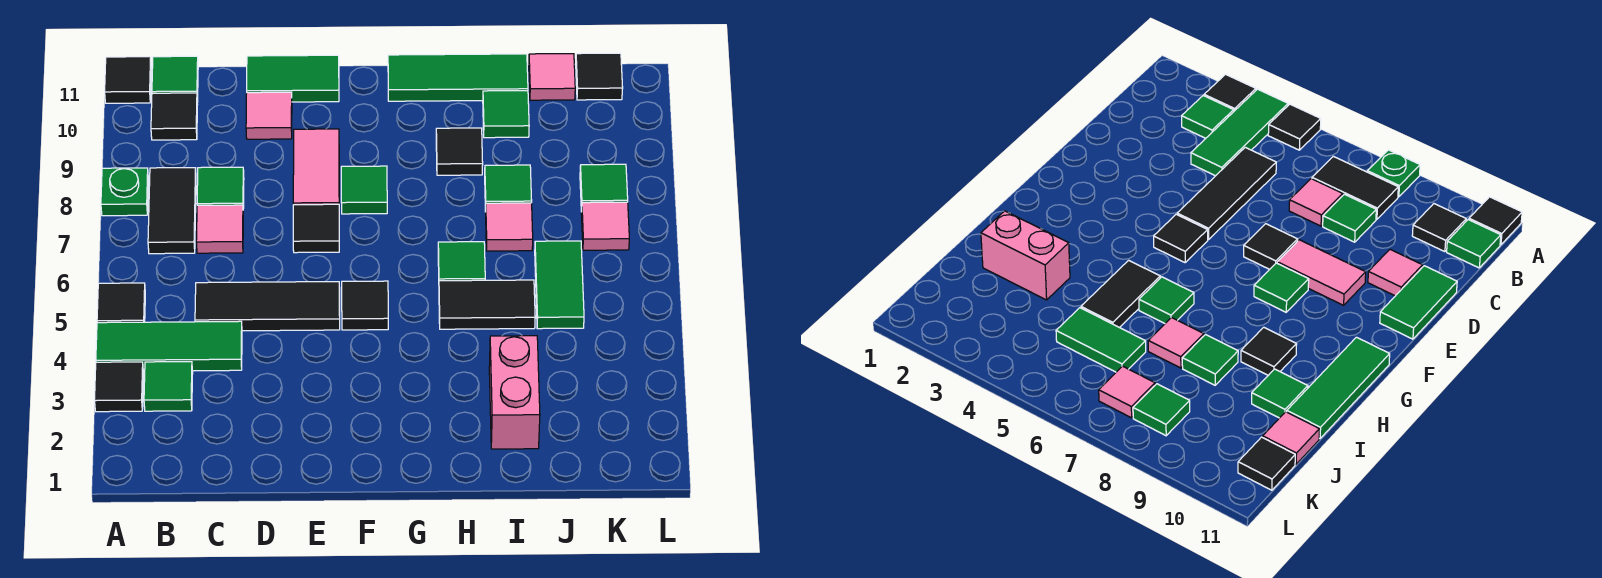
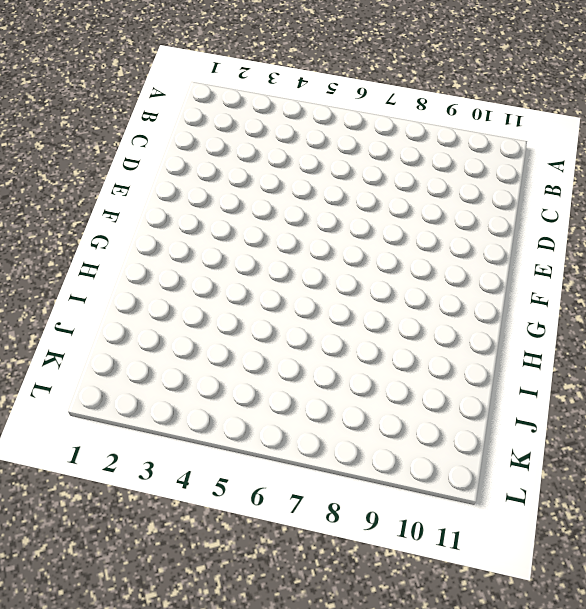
none -> black 1x1 tile [95,362,143,412]
none -> green 1x3 tile [96,321,242,371]
none -> black 1x1 tile [97,283,145,323]
none -> green 1x1 plate [101,168,148,216]

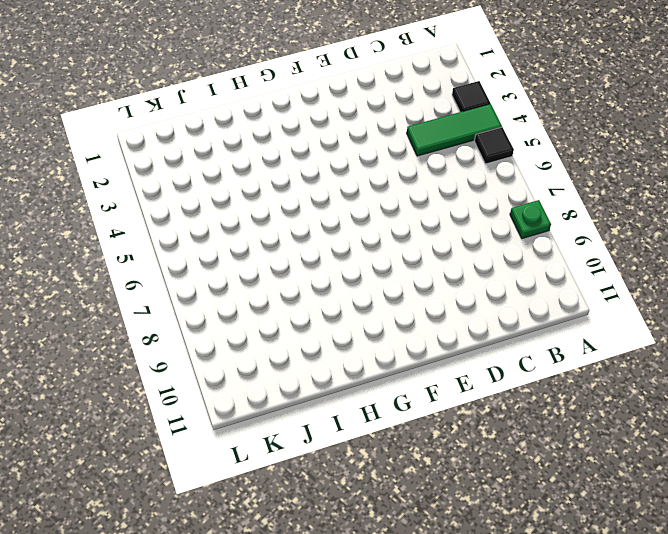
none -> black 1x1 tile [105,57,151,103]
none -> green 1x1 tile [144,362,193,411]
none -> black 1x2 tile [148,168,196,254]
none -> black 1x1 tile [151,93,198,140]

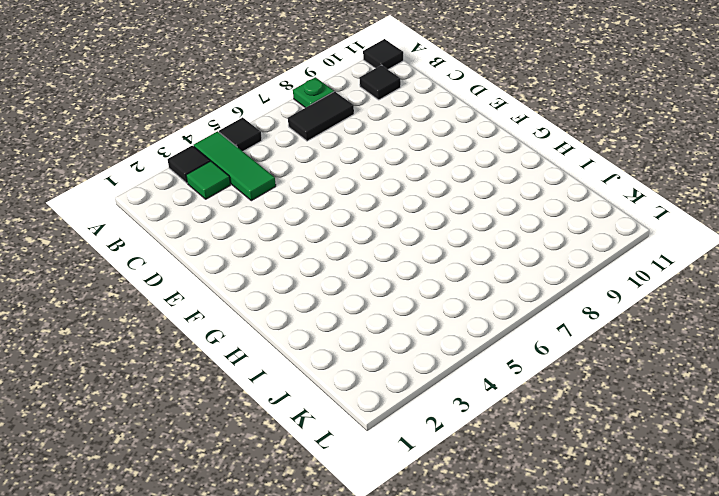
none -> green 1x1 tile [152,56,198,101]
none -> black 1x3 tile [195,282,340,331]
none -> pink 1x1 tile [196,205,243,253]
none -> green 1x1 tile [197,167,244,208]

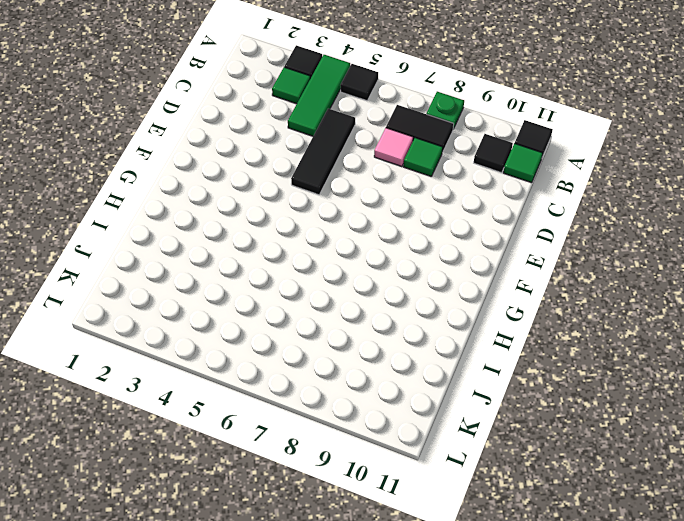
none -> pink 1x1 tile [246,92,292,139]
none -> green 1x2 tile [247,55,339,102]
none -> black 1x1 tile [293,204,339,253]
none -> pink 1x2 tile [293,129,339,205]

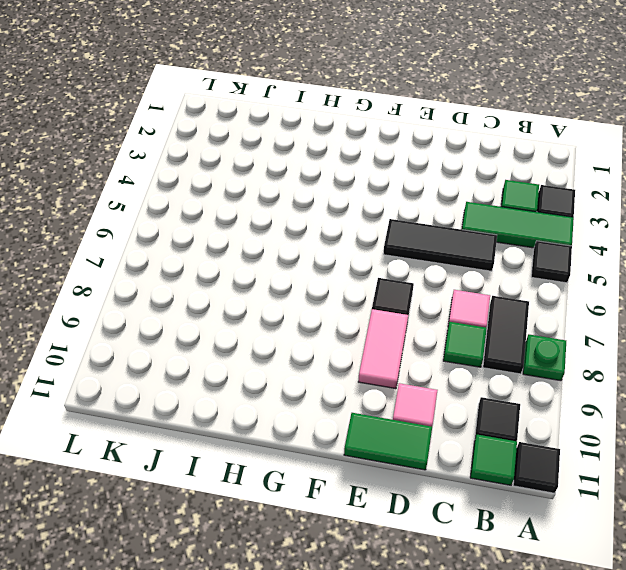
none -> black 1x1 tile [342,281,388,330]
none -> green 1x1 tile [341,166,387,214]
none -> green 1x3 tile [388,54,528,101]
none -> black 1x2 tile [439,280,535,329]

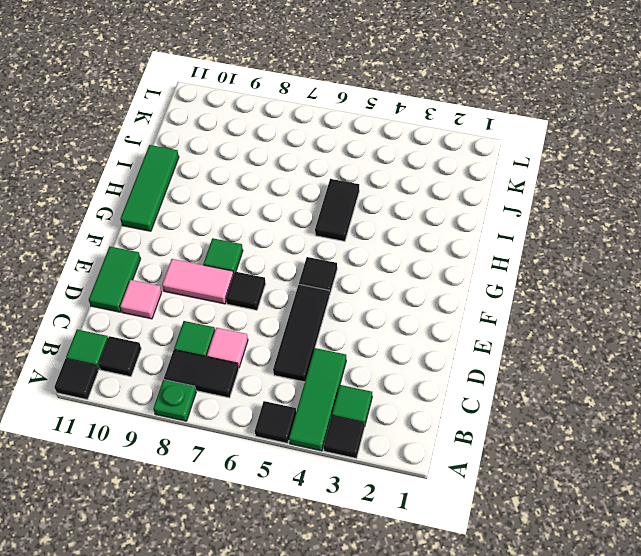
none -> green 1x1 tile [438,242,485,281]
none -> black 1x1 tile [436,128,483,175]
none -> pink 1x2 brick [489,336,540,449]
none -> pink 1x1 tile [486,203,533,251]

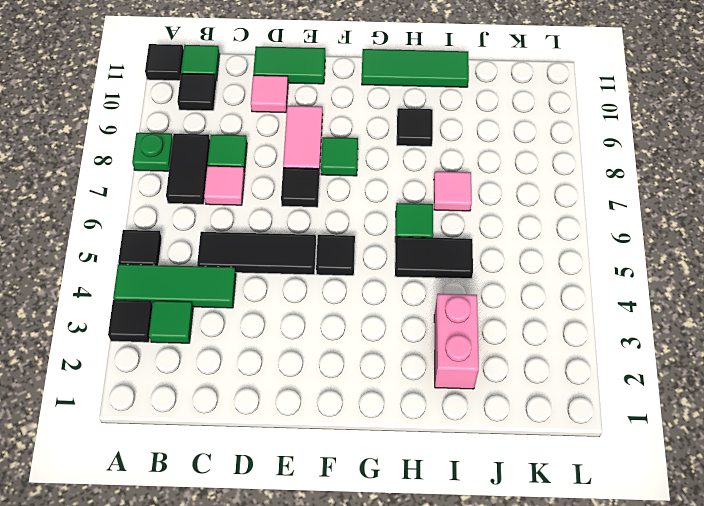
none -> green 1x1 tile [485,165,532,212]
none -> green 1x1 tile [483,91,529,138]
none -> green 1x2 tile [535,241,584,329]
none -> pink 1x1 tile [529,54,575,100]

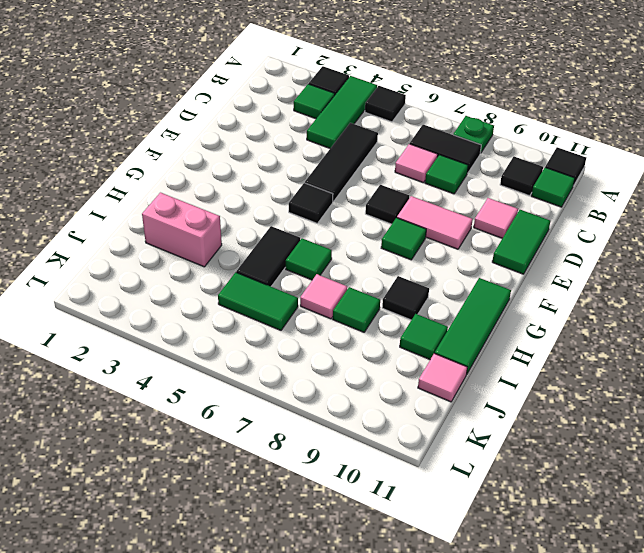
none -> pink 1x1 tile [581,202,629,250]
none -> green 1x1 tile [580,164,628,212]
none -> black 1x1 tile [576,53,623,100]

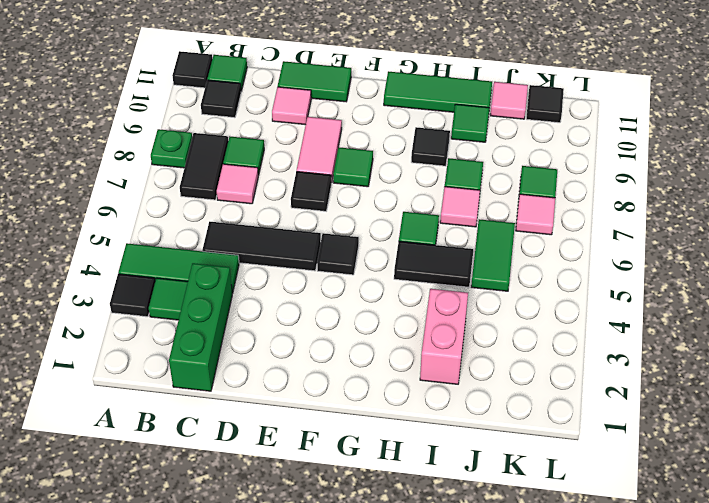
green 1x3 brick [169,263,232,391] -> none
none -> black 1x1 tile [97,283,145,323]

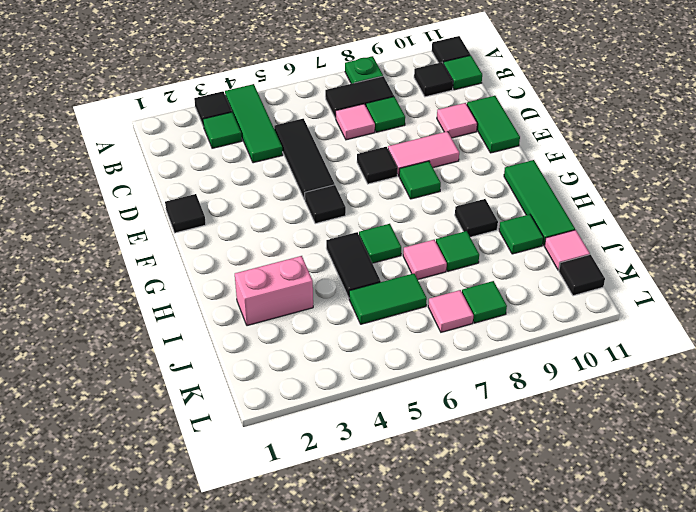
black 1x1 tile [165,194,206,233] -> black 1x1 tile moved to [97,283,145,323]

